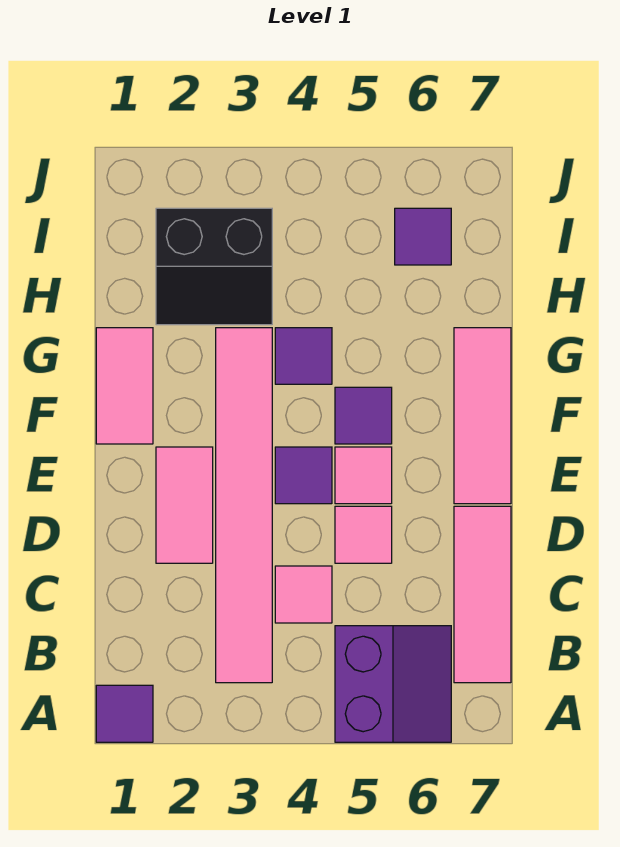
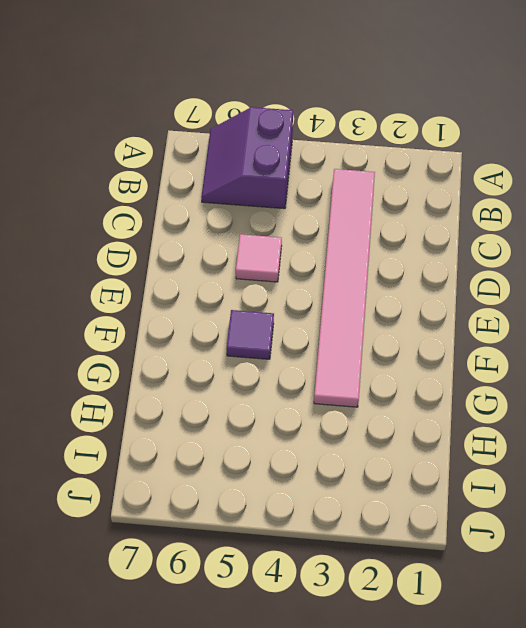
none -> purple 1x1 tile [96,685,153,742]
none -> pink 1x3 tile [454,506,511,683]
none -> pink 1x1 tile [275,566,332,623]

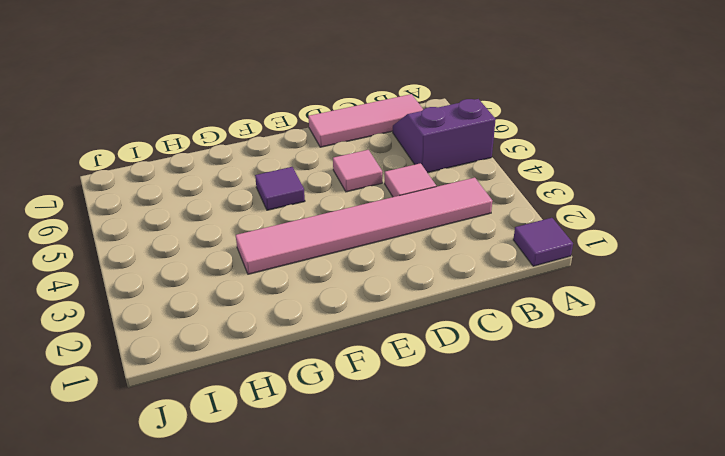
none -> pink 1x2 tile [156,447,213,563]
none -> purple 1x1 tile [275,447,332,504]
none -> pink 1x1 tile [335,447,392,504]

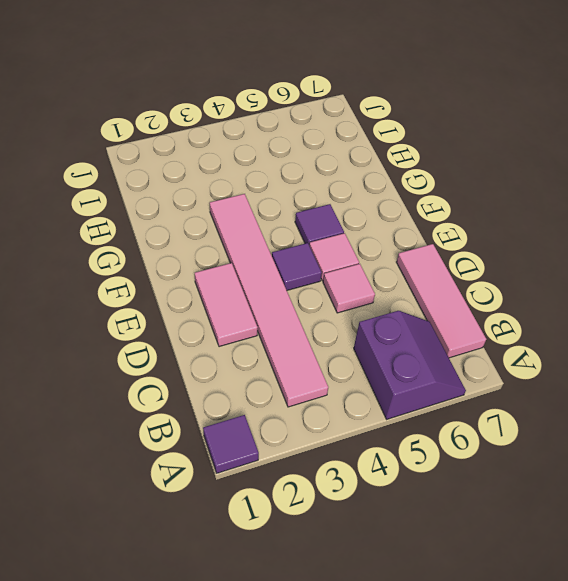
none -> pink 1x1 tile [275,566,332,623]
none -> pink 1x3 tile [454,328,511,504]
none -> pink 1x2 tile [96,328,153,444]

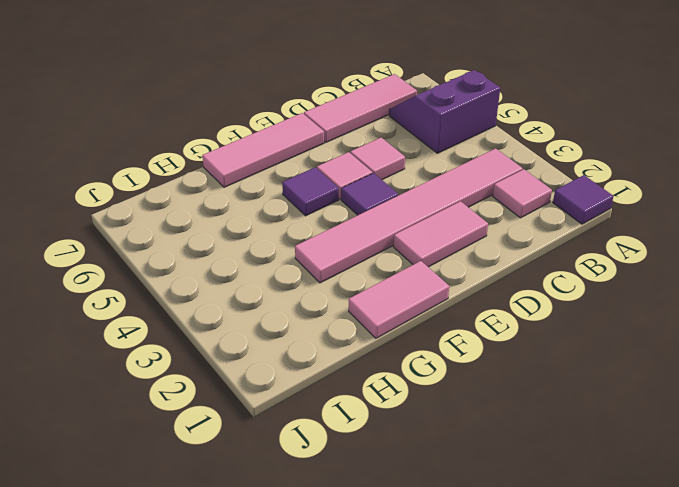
pink 1x1 tile [493,169,552,218] -> pink 1x1 tile moved to [275,566,332,623]
none -> purple 1x1 tile [275,328,332,384]
none -> black 2x2 slope [156,208,272,325]
none -> purple 1x1 tile [395,208,451,265]

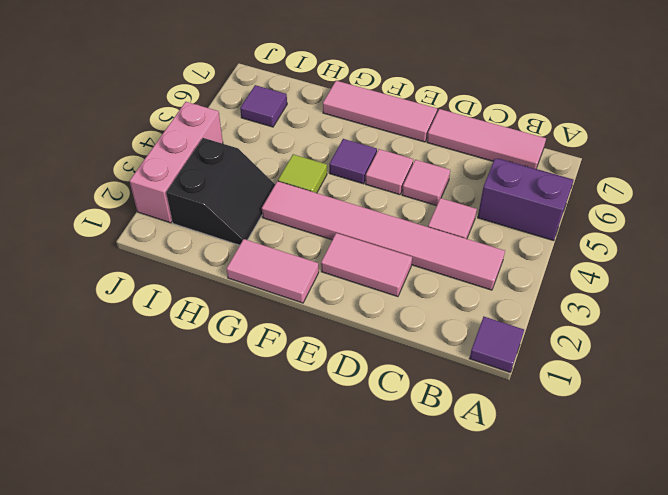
lime 1x1 tile [278,154,327,193] -> purple 1x1 tile [275,328,332,384]
pink 1x3 brick [130,102,223,223] -> none
none -> purple 1x1 tile [275,447,332,504]

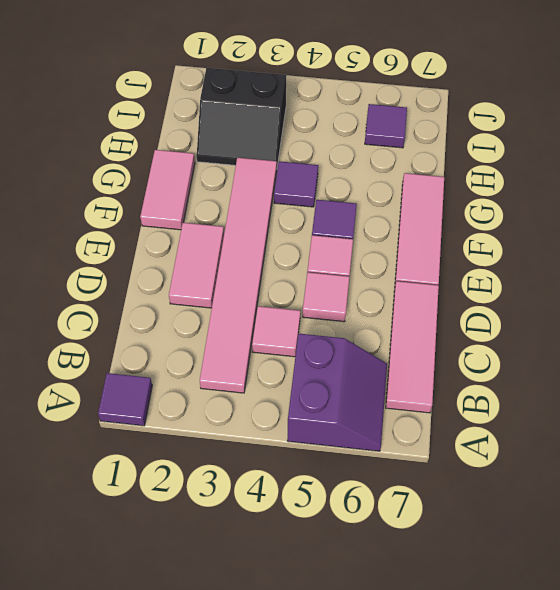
none -> purple 1x1 tile [275,447,332,504]

